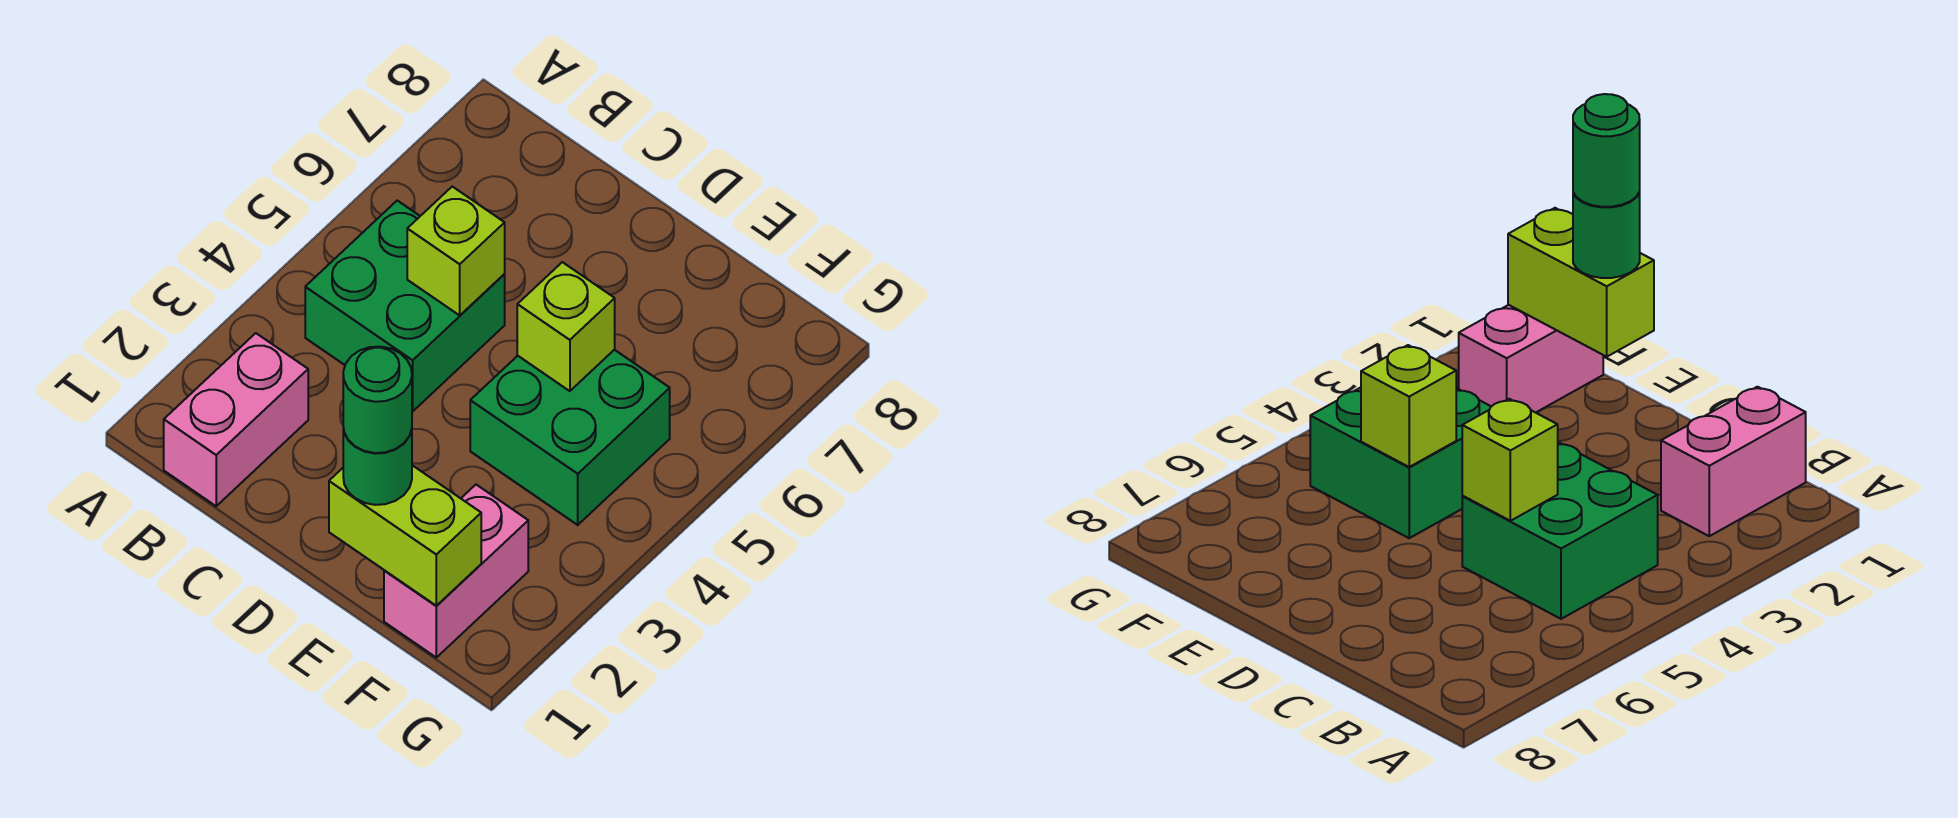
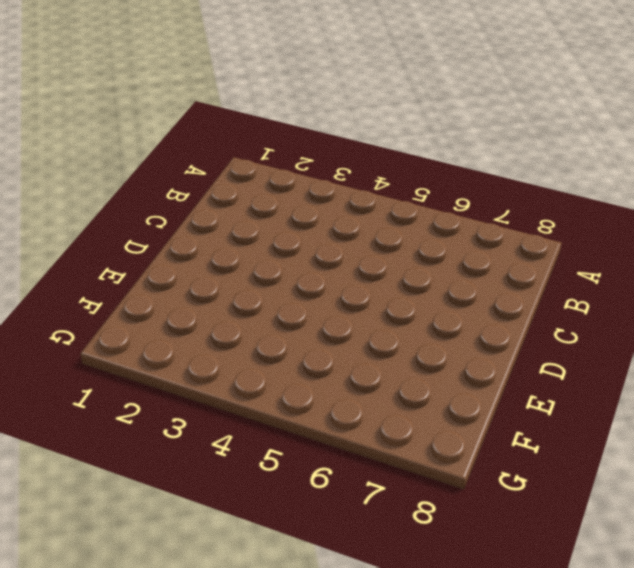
none -> pink 1x2 brick [164,333,308,506]
none -> green 2x2 brick [305,201,505,411]

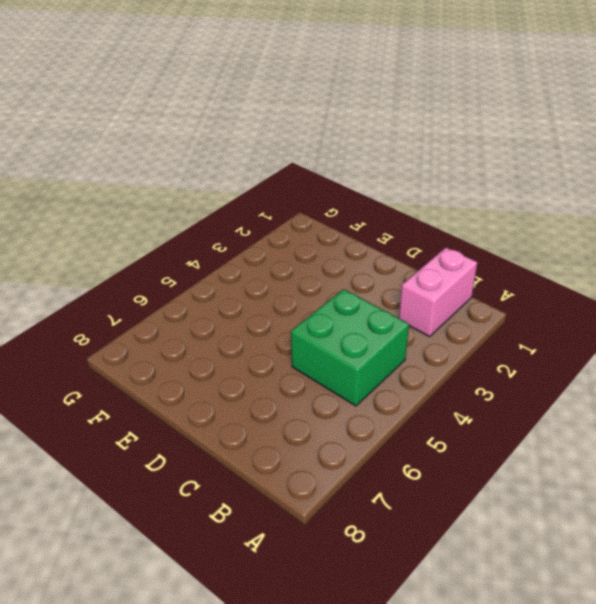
none -> green 2x2 brick [470,350,670,525]
none -> pink 1x2 brick [384,485,528,657]

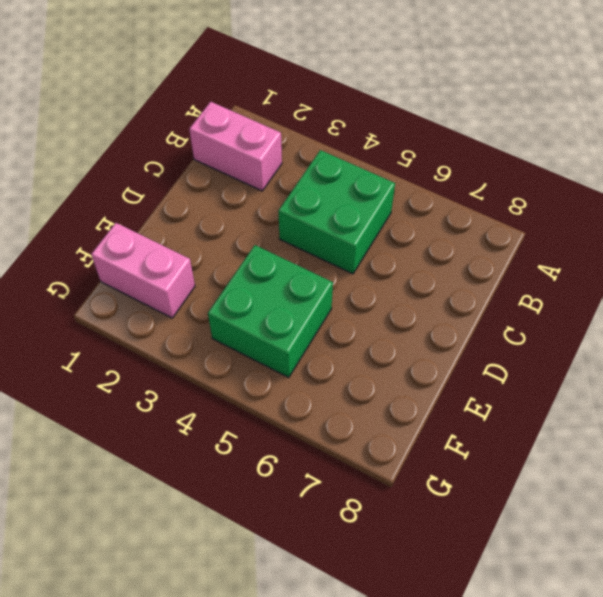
none -> lime 1x1 brick [407,187,505,315]
none -> lime 1x2 brick [329,465,481,606]

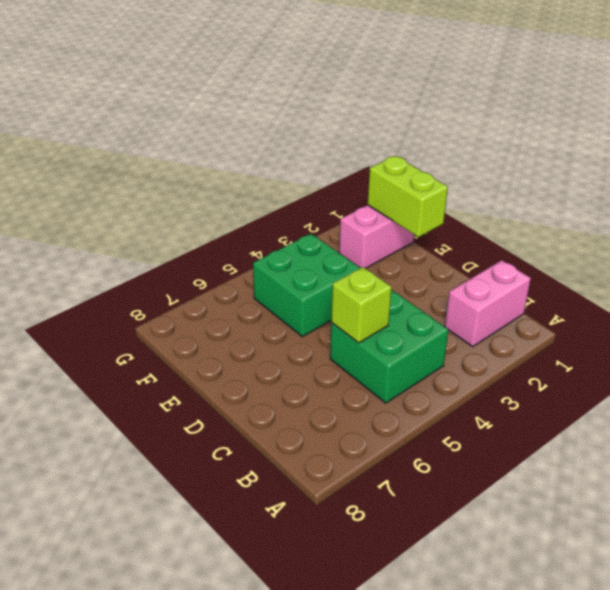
none -> lime 1x1 brick [517,262,615,391]
none -> green 1x1 round brick [343,427,412,505]

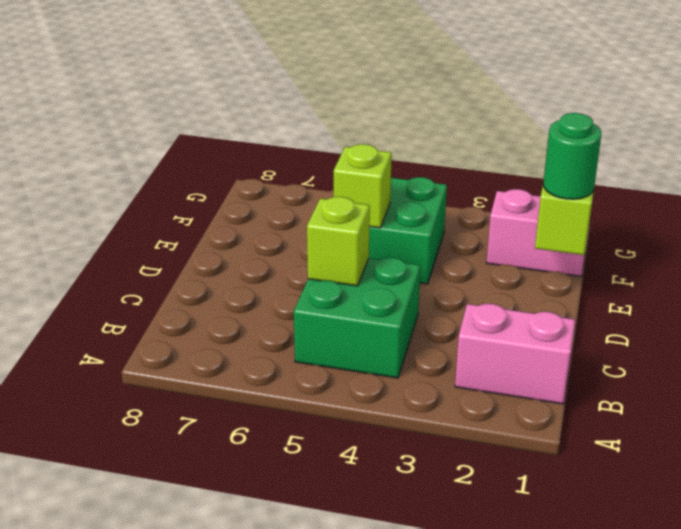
none -> green 1x1 round brick [343,347,412,453]

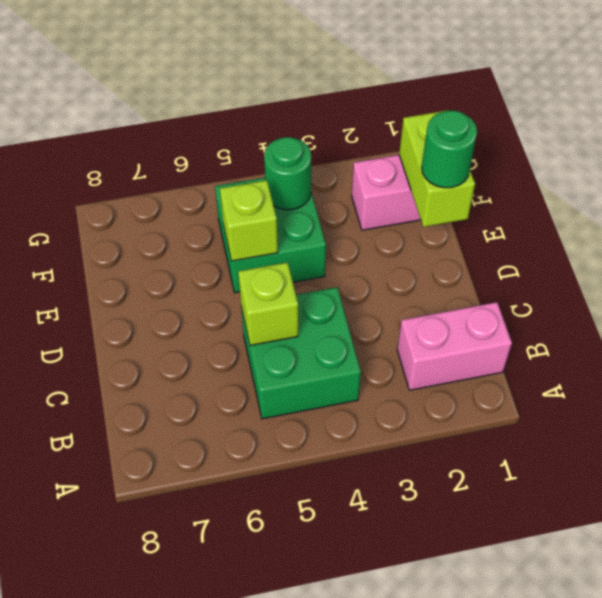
green 1x1 round brick [264,137,311,210] -> green 1x1 round brick moved to [343,347,412,453]

